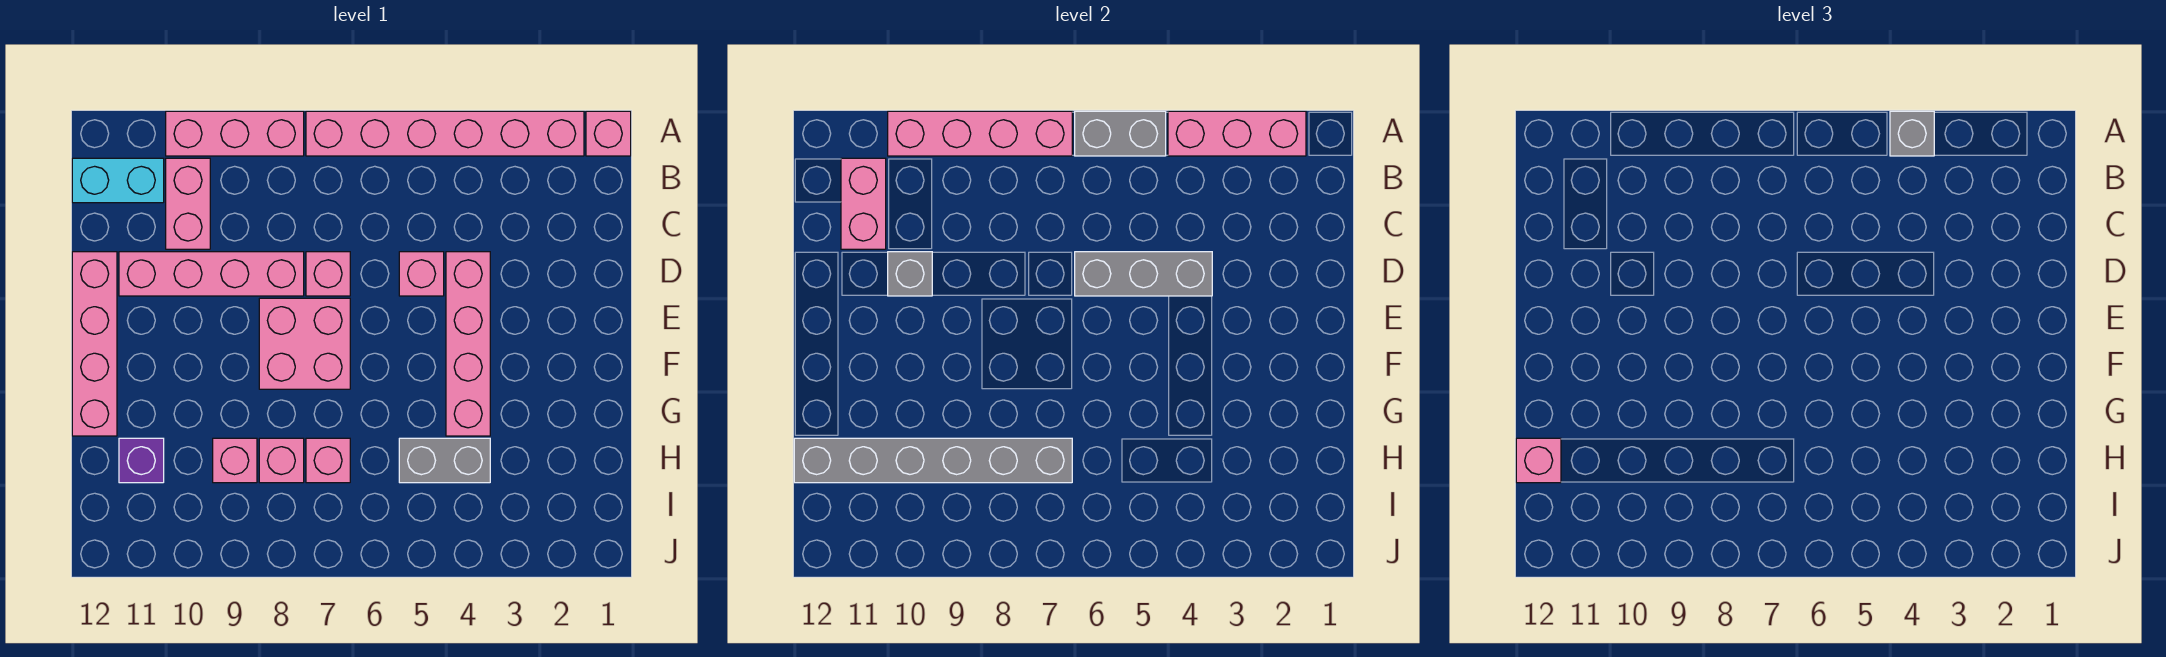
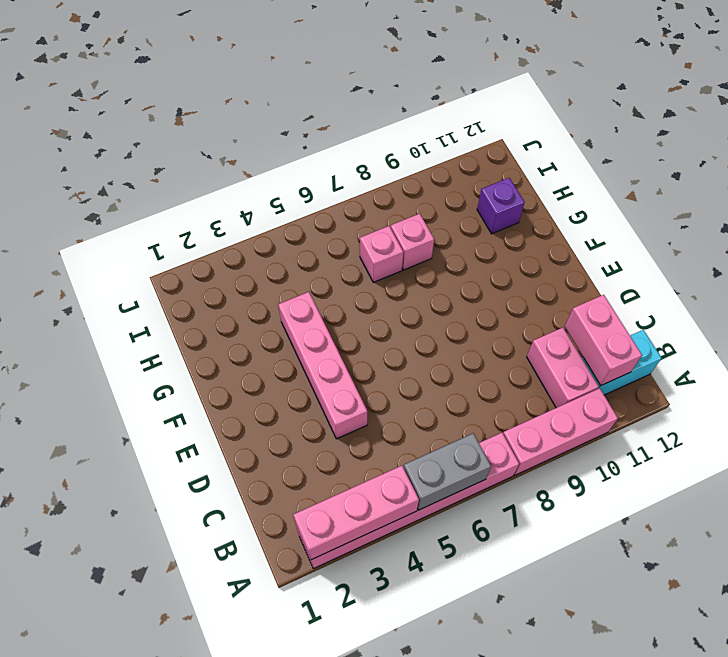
none -> pink 1x1 brick [586,111,631,156]
none -> pink 1x1 brick [399,252,444,296]
none -> pink 1x1 brick [306,252,350,296]

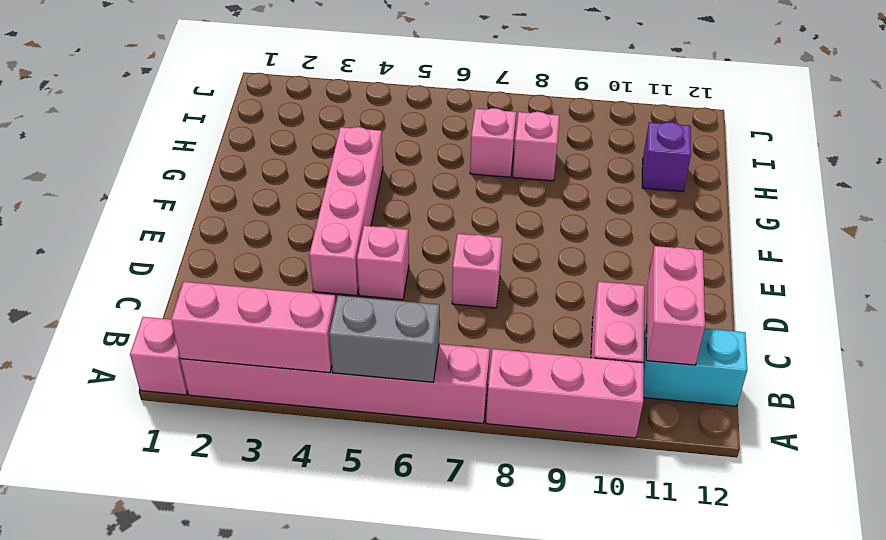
none -> pink 1x4 brick [119,252,304,296]
none -> pink 1x4 brick [72,252,117,436]
none -> pink 2x2 brick [259,298,350,389]

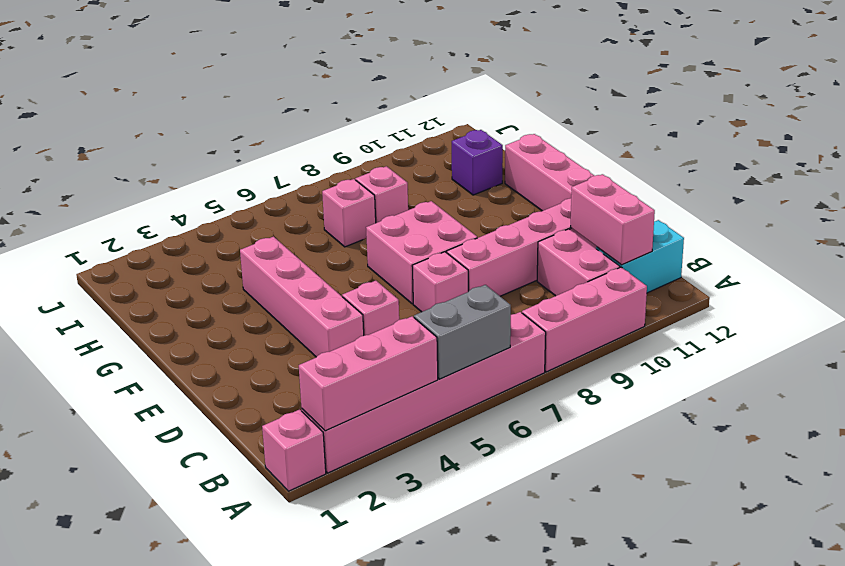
none -> grey 1x2 brick [399,438,490,483]
none -> pink 1x1 brick [213,438,257,483]
none -> pink 1x4 brick [888,111,1072,156]

